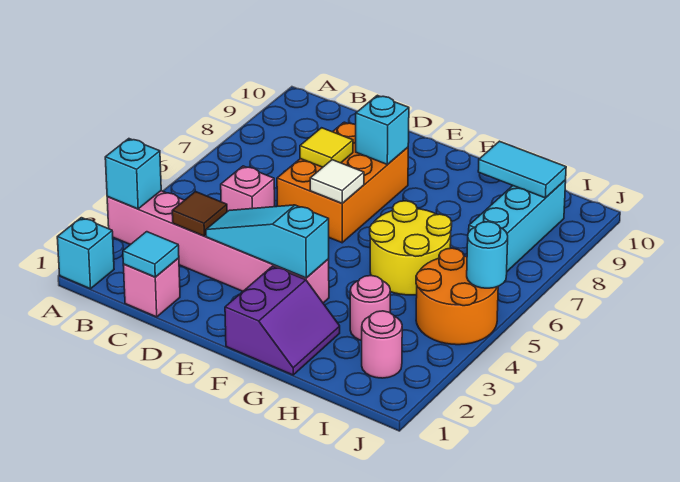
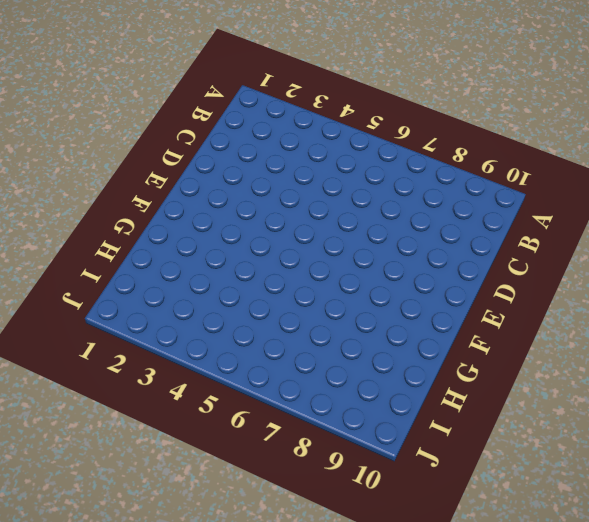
none -> cyan 1x1 brick [57,218,114,289]
none -> pink 1x6 brick [107,191,329,303]
none -> pink 1x1 brick [123,258,180,317]

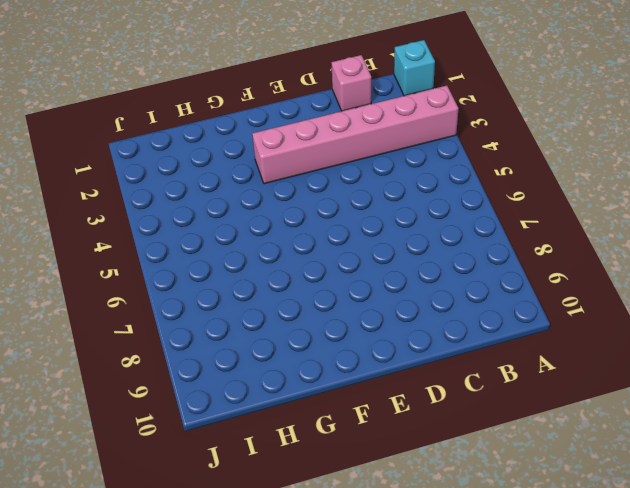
none -> pink 1x1 brick [221,166,275,212]
none -> orange 2x3 brick [277,122,408,243]
none -> purple 2x2 slope [225,266,340,375]

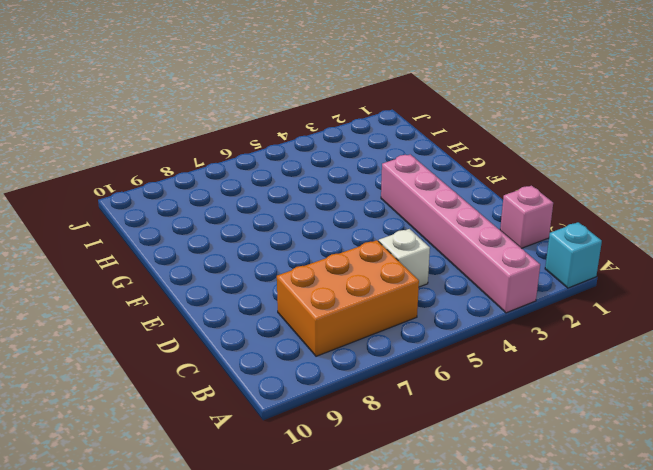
orange 2x3 brick [277,240,419,356] -> orange 2x3 brick moved to [277,122,408,243]
white 1x1 brick [379,229,430,287] -> pink 1x1 brick [221,166,275,212]
none -> purple 2x2 slope [225,266,340,375]
none -> yellow 2x2 round brick [370,201,452,295]
none -> pink 1x1 round brick [350,276,390,341]

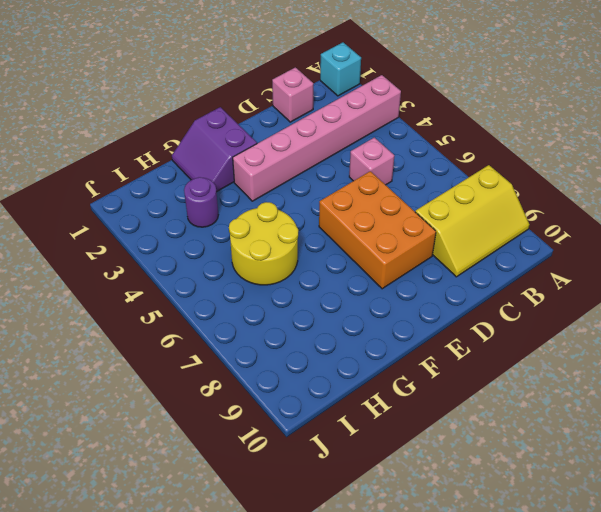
yellow 2x3 slope [415,165,530,277] -> none
purple 1x1 round brick [184,177,218,227] -> pink 1x1 round brick [350,276,390,341]
none -> pink 1x1 round brick [362,311,402,378]
none -> orange 2x2 round brick [416,248,498,345]
none -> cyan 1x3 brick [469,180,566,271]

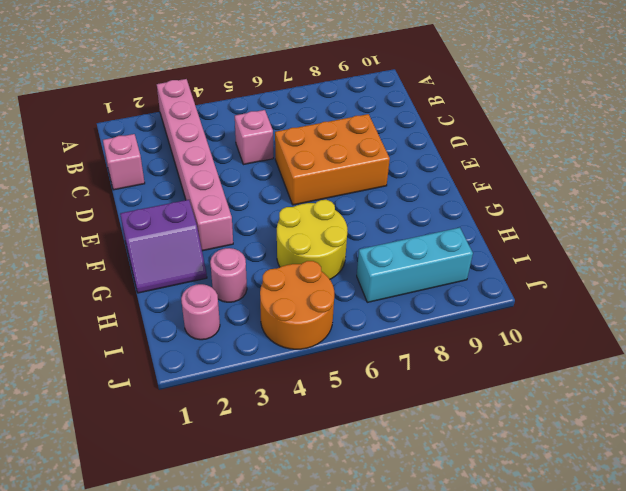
none -> cyan 1x1 brick [57,218,114,289]
none -> cyan 1x1 brick [105,139,161,209]
none -> cyan 1x1 tile [123,232,179,277]

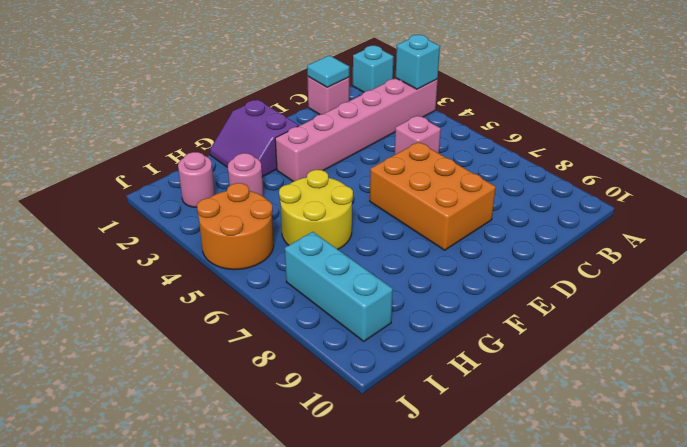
none -> brown 1x1 tile [172,192,227,236]
none -> cyan 1x3 slope [206,205,329,278]
none -> yellow 1x1 tile [300,128,353,167]

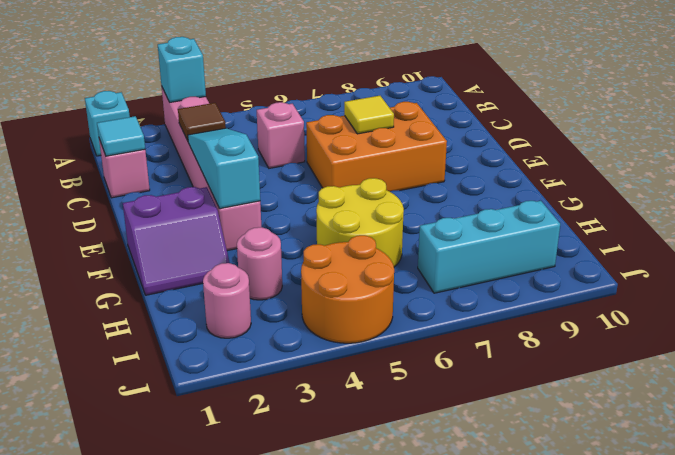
none -> white 1x1 tile [310,160,364,203]
none -> cyan 1x1 brick [356,95,409,165]
none -> cyan 1x2 tile [478,141,566,198]

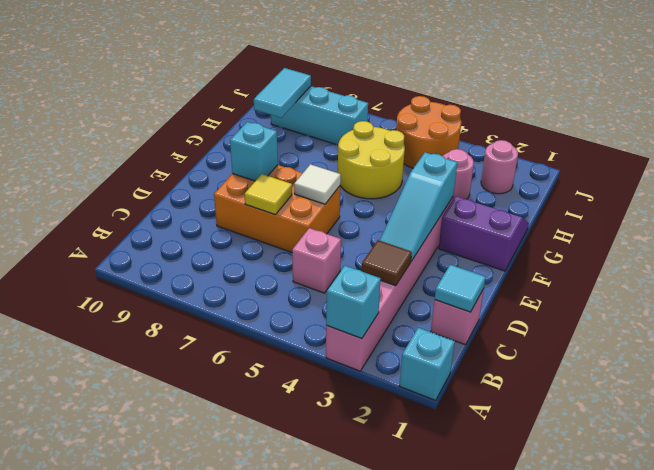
none -> cyan 1x1 round brick [467,222,508,288]

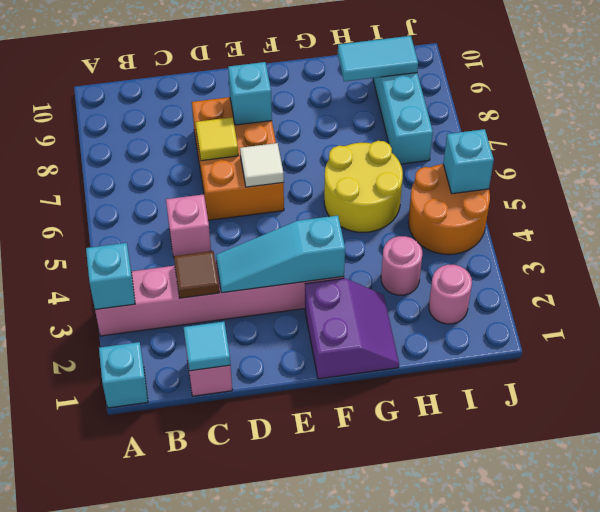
cyan 1x1 brick [443,129,494,194] -> cyan 1x1 round brick [467,222,508,288]

